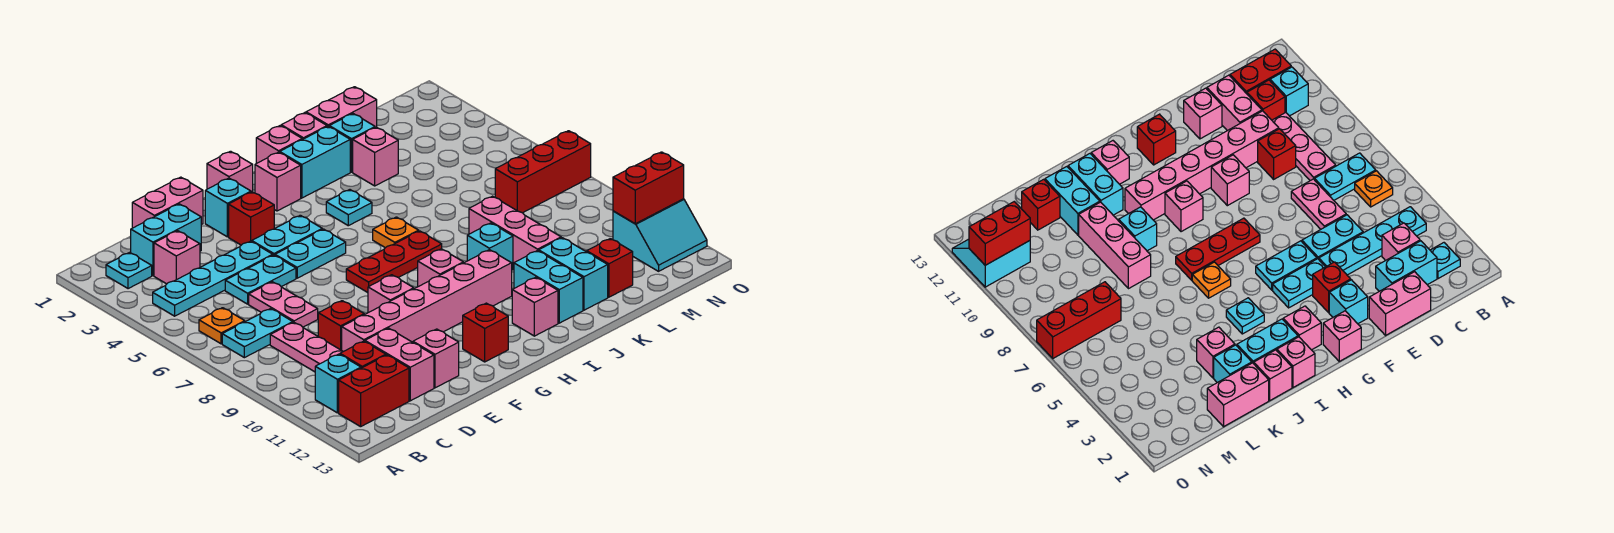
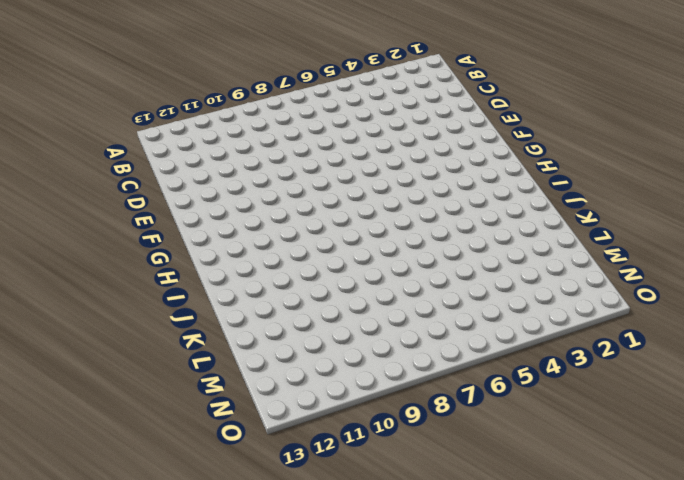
none -> cyan 1x1 plate [106,252,152,289]
none -> cyan 1x4 plate [153,241,273,316]
none -> orange 1x1 plate [199,308,245,344]
none -> cyan 1x2 plate [222,309,293,358]

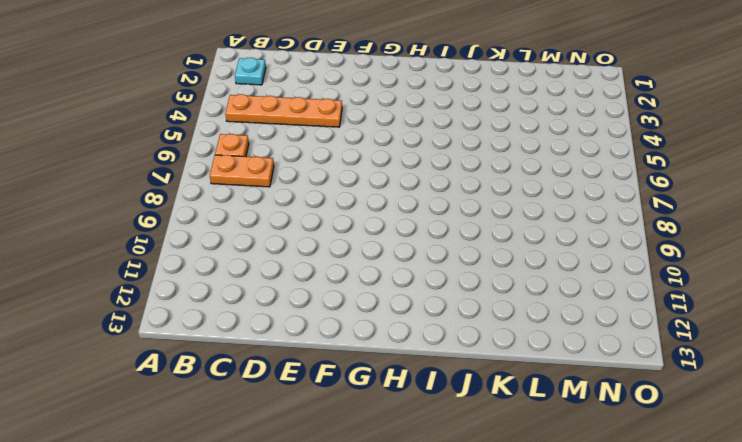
orange 1x4 plate [225,94,342,127] -> cyan 1x4 plate [153,241,273,316]
orange 1x2 plate [210,155,274,187] -> cyan 1x2 plate [222,309,293,358]
none -> cyan 1x1 brick [315,354,361,413]
none -> red 1x2 brick [339,355,409,427]
none -> cyan 1x2 brick [131,204,201,276]
none -> pink 1x1 brick [154,231,200,284]

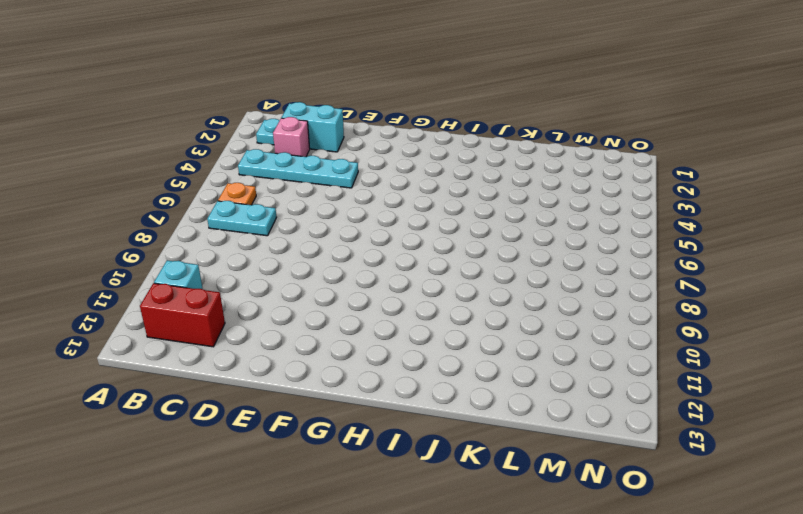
none -> pink 1x3 plate [270,322,343,372]
none -> red 1x1 brick [340,341,386,368]
none -> pink 1x2 brick [132,177,203,228]
none -> cyan 1x2 plate [225,255,296,304]

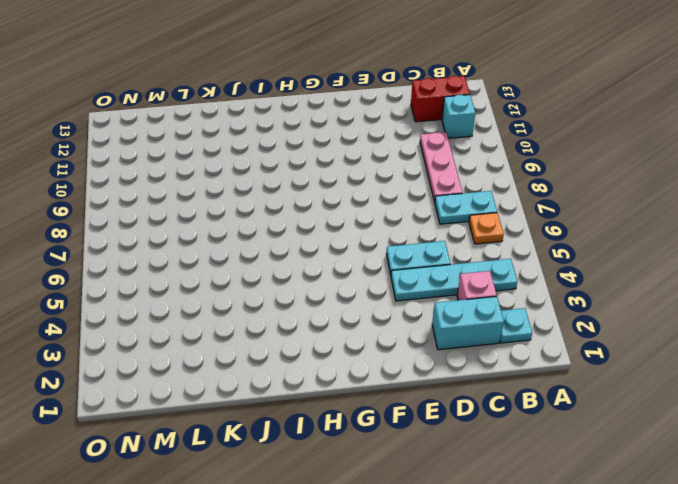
none -> red 1x1 brick [340,341,386,368]
none -> pink 1x2 brick [132,177,203,228]
none -> pink 1x2 plate [249,282,318,327]
none -> red 1x1 brick [318,301,364,350]

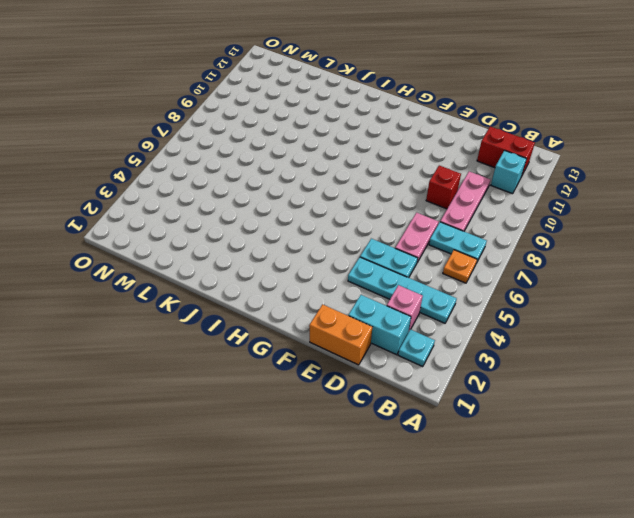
orange 1x2 brick [309,304,372,365] -> pink 1x2 brick [132,177,203,228]
none -> red 1x1 brick [340,341,386,368]
none -> pink 1x6 brick [342,250,512,351]
none -> pink 1x2 brick [365,328,434,401]
none -> pink 1x1 brick [413,329,459,388]

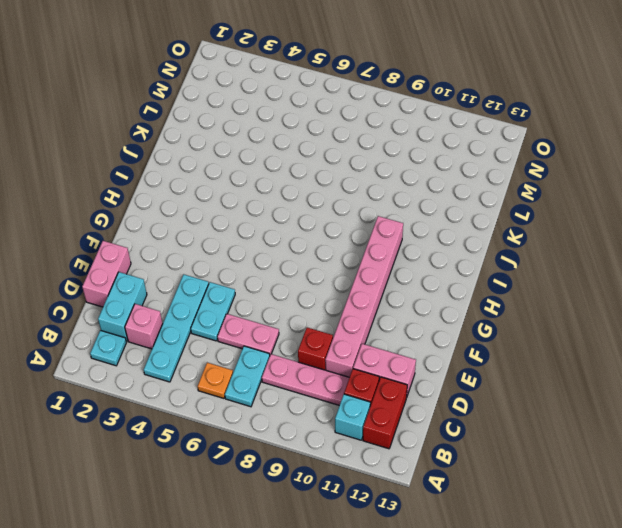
none -> pink 1x1 brick [413,329,459,388]
none -> cyan 1x1 brick [205,178,251,237]
none -> red 1x1 brick [229,192,274,245]
none -> cyan 1x2 plate [252,215,322,255]

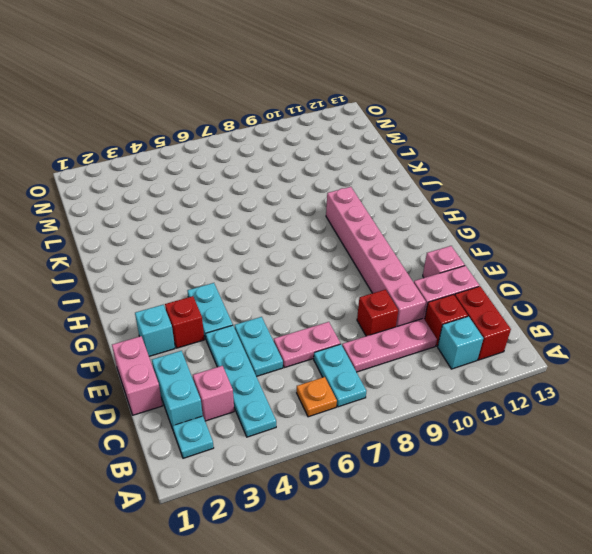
none -> cyan 1x2 plate [275,229,346,278]
none -> pink 1x1 brick [368,275,414,313]
none -> pink 1x1 brick [207,151,253,192]
none -> red 1x3 plate [346,231,442,293]

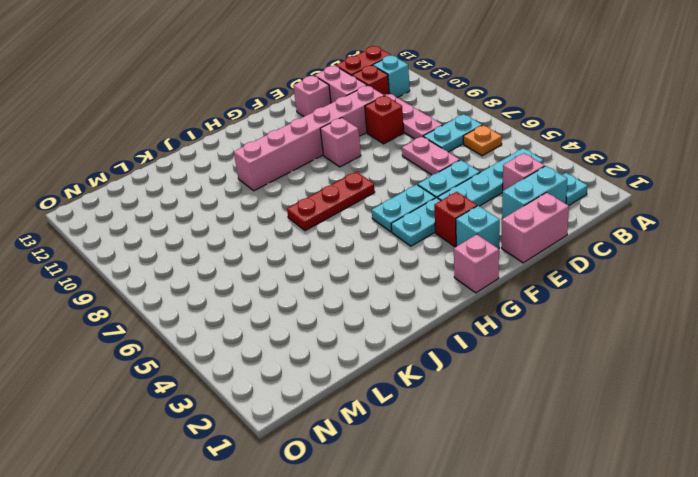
none -> red 1x1 brick [463,303,508,362]
none -> pink 1x1 brick [255,152,301,211]
none -> pink 1x1 brick [418,249,463,287]
none -> pink 1x1 brick [256,126,302,163]

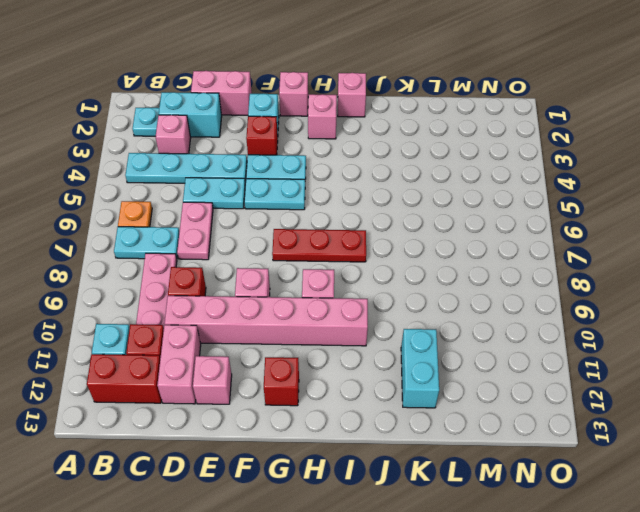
none -> cyan 1x2 brick [280,126,350,198]
none -> cyan 1x1 plate [326,190,372,226]
none -> orange 1x1 plate [373,217,419,248]
none -> pink 1x1 brick [512,277,558,336]

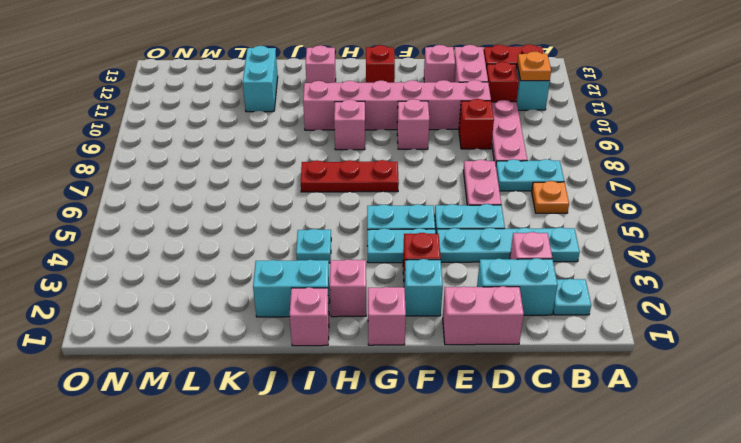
orange 1x1 plate [517,51,551,81] -> orange 1x1 plate moved to [373,217,419,248]
none -> pink 1x1 brick [281,113,327,139]
none -> cyan 1x1 brick [467,223,513,270]
none -> cyan 1x2 brick [514,251,583,323]
none -> pink 1x2 brick [306,87,377,128]

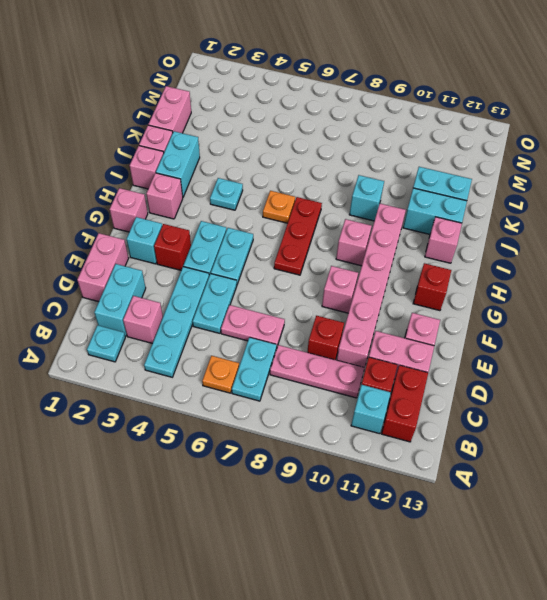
none -> cyan 1x1 brick [329,114,375,172]
none -> pink 1x1 brick [353,127,398,186]
none -> pink 1x3 brick [469,196,561,269]
none -> red 1x1 brick [587,239,633,297]

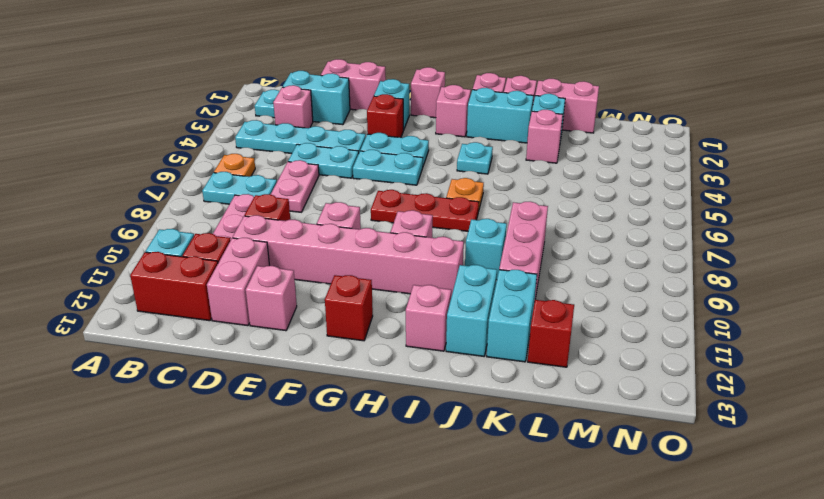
none -> red 1x3 brick [495,131,591,213]
none -> cyan 2x2 slope [613,199,707,271]
none -> red 1x2 brick [613,152,684,224]

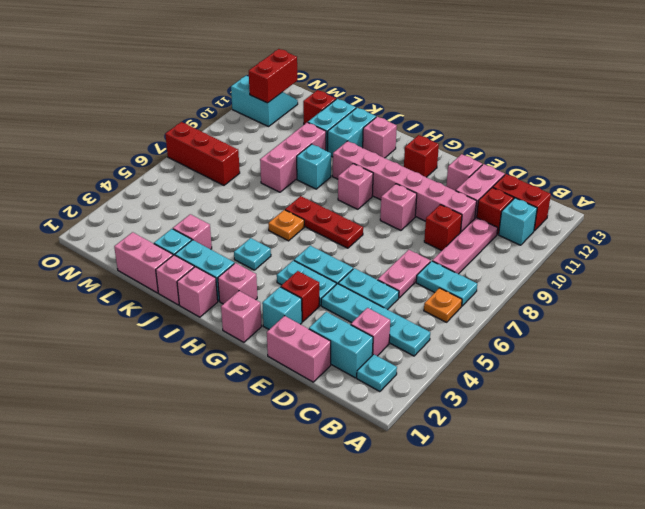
red 1x2 brick [248,49,297,103] -> red 1x2 brick turned to [613,152,684,224]

